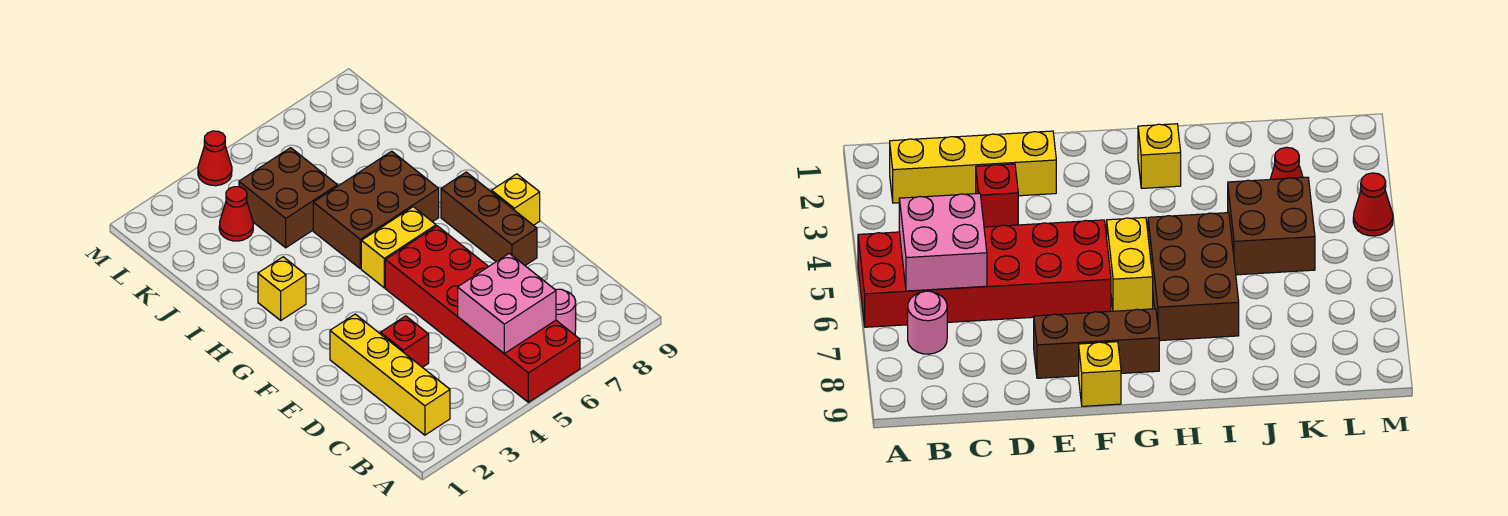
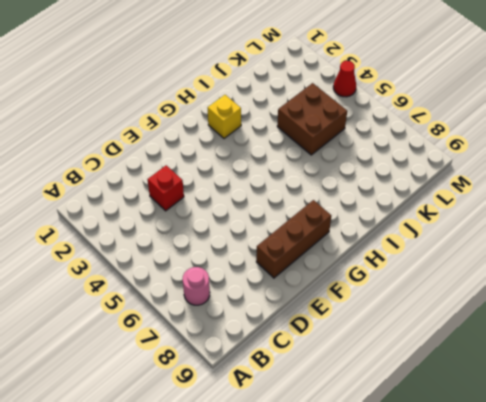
none -> red 2x6 brick [385,226,580,402]
none -> yellow 1x4 brick [330,314,450,435]
none -> yellow 1x1 brick [492,174,540,225]

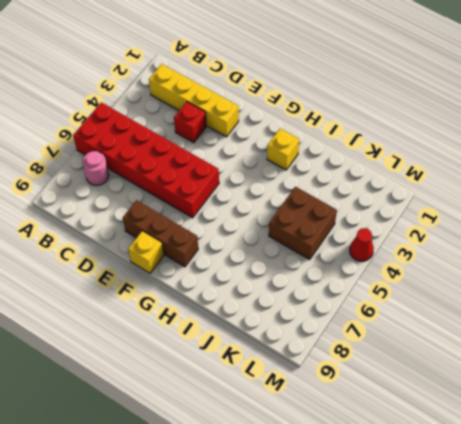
none -> yellow 1x2 brick [361,207,436,288]
none -> brown 2x3 brick [313,151,439,269]
none -> red 1x1 cone [219,187,253,241]

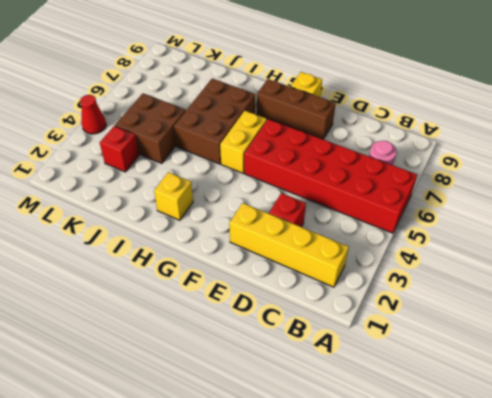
red 1x1 brick [100,126,139,172] -> red 1x1 cone [219,187,253,241]
none -> pink 2x2 brick [458,253,556,353]

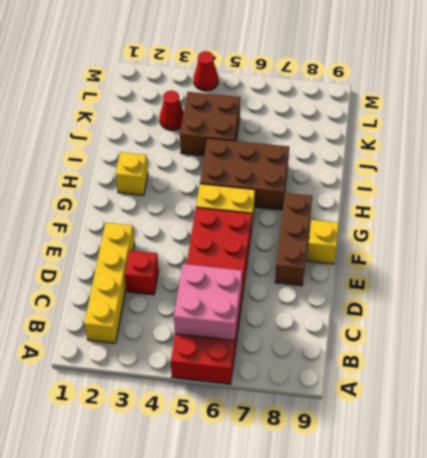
none -> pink 1x1 round brick [556,289,576,335]

